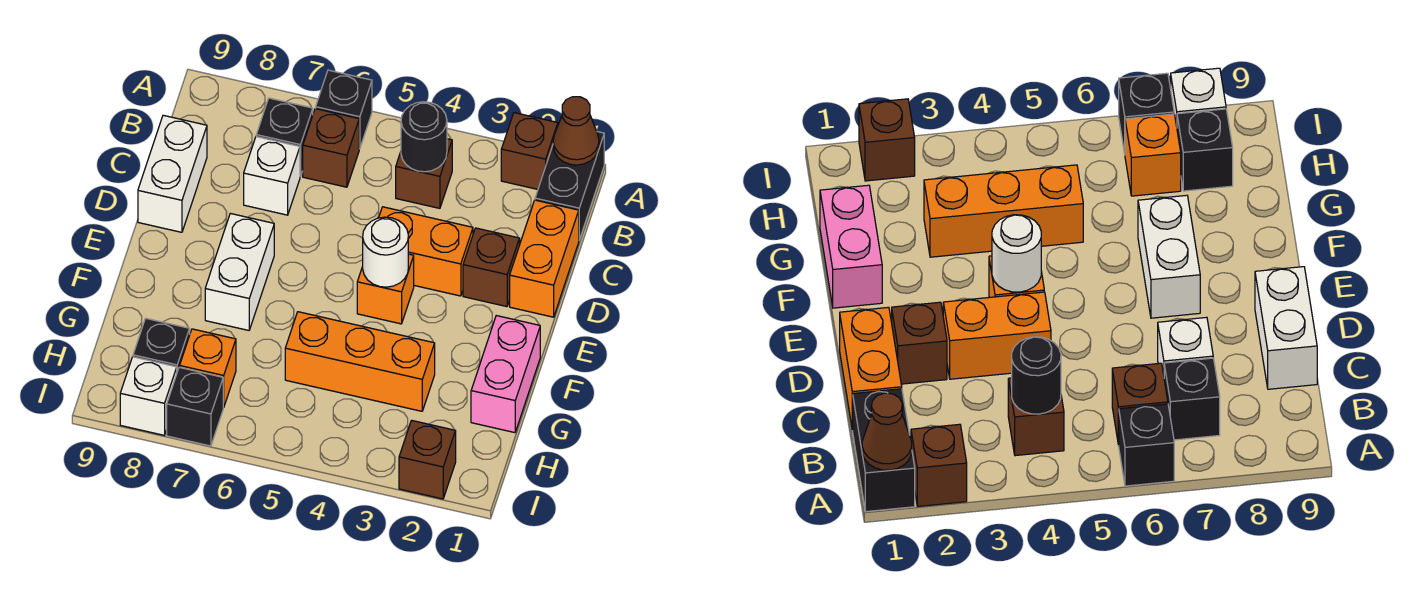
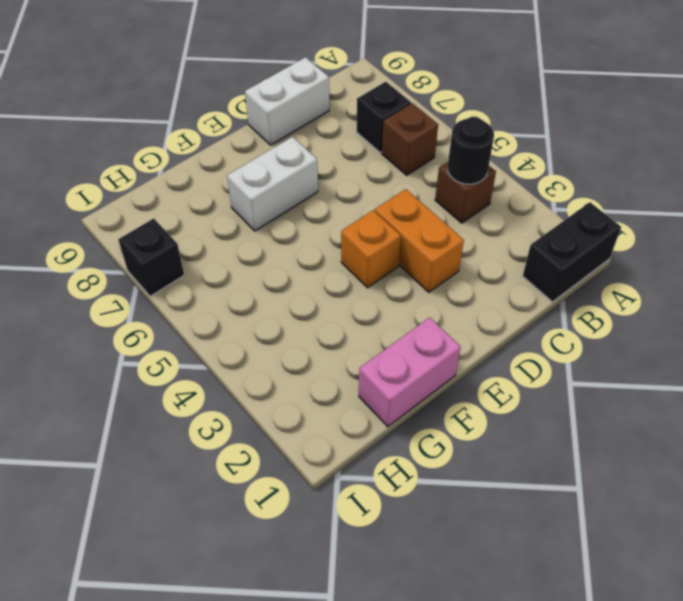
none -> brown 1x1 brick [501,113,558,189]
none -> black 1x1 brick [316,70,372,149]
none -> orange 1x2 brick [510,200,579,317]

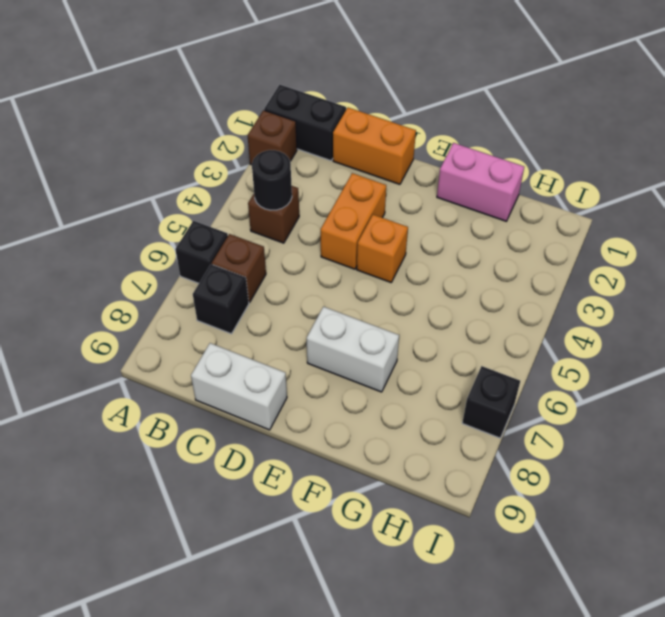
none -> white 1x1 brick [244,137,300,215]
none -> brown 1x1 brick [463,228,520,307]
none -> orange 1x3 brick [285,312,435,411]

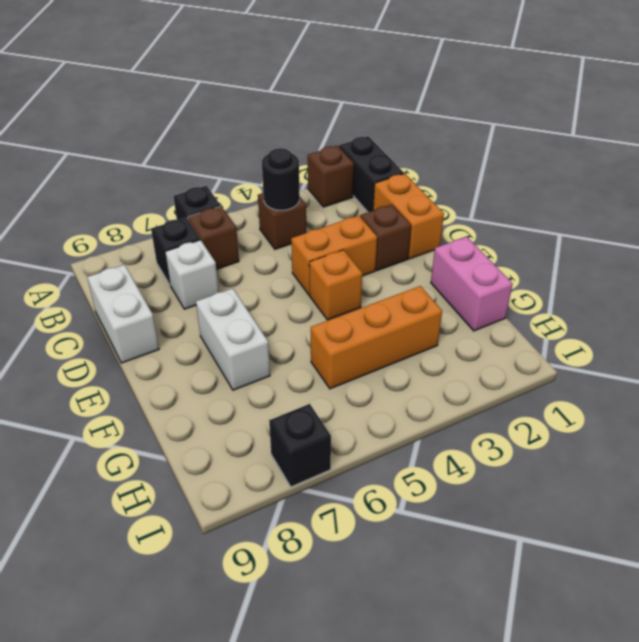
none -> orange 1x1 brick [180,329,236,407]
none -> black 1x1 brick [133,318,190,371]
none -> brown 1x1 brick [399,420,456,499]

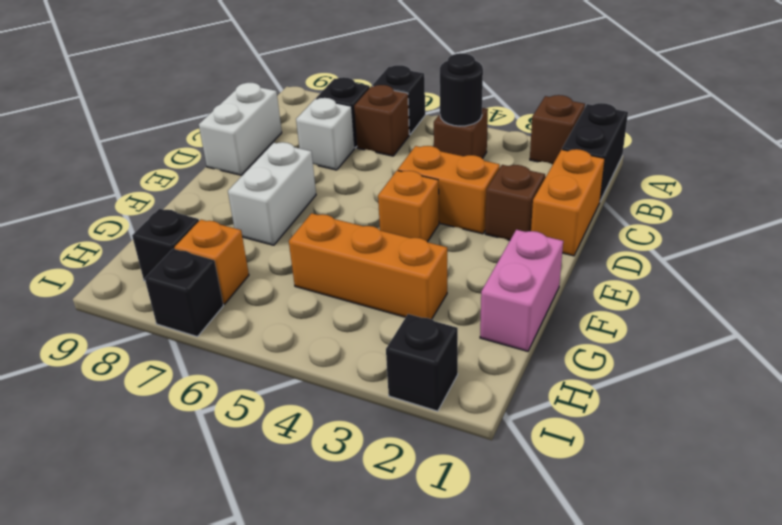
black 1x1 brick [386,314,458,411] -> brown 1x1 brick [399,420,456,499]
none -> white 1x1 brick [120,357,177,435]
none -> brown 1x1 cone [553,97,599,165]
none -> white 1x1 round brick [363,217,408,287]

